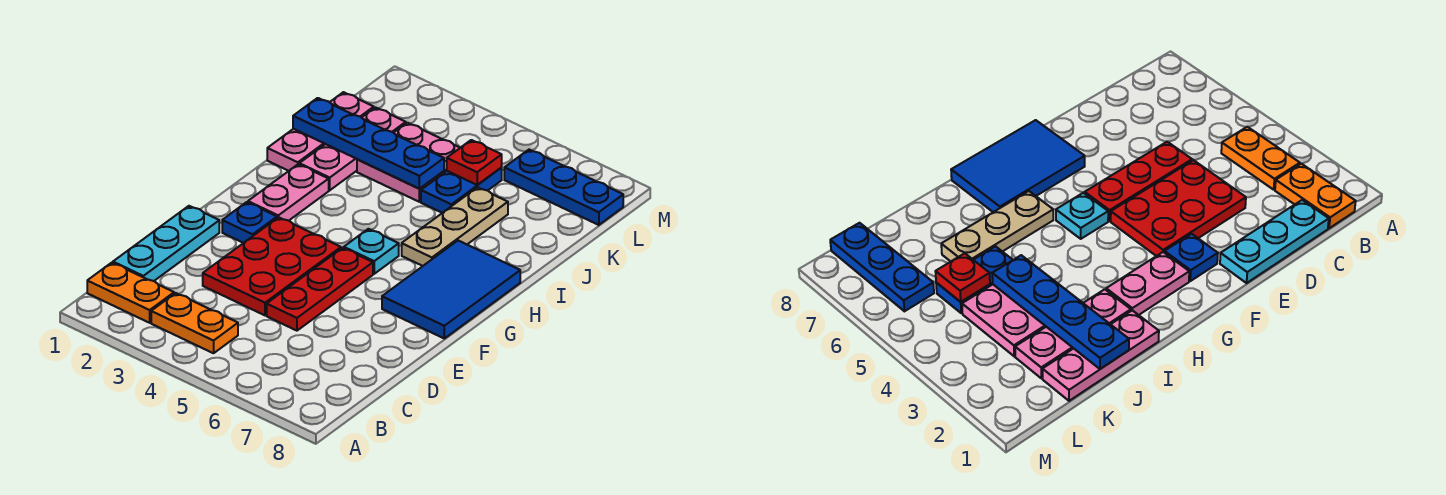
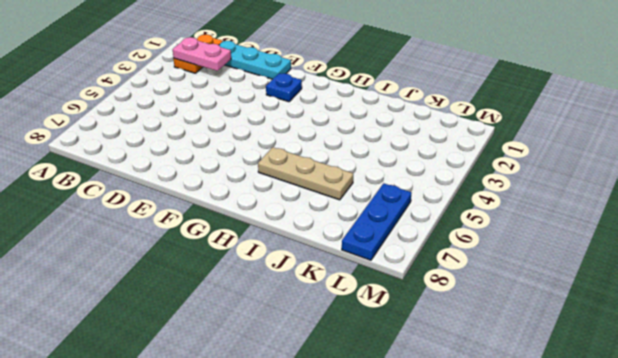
pink 1x2 plate [173,37,231,71] -> pink 1x2 plate moved to [248,164,329,221]
none -> orange 1x2 plate [151,293,238,353]
none -> red 2x3 plate [203,217,341,315]
none -> red 1x3 plate [267,248,373,331]

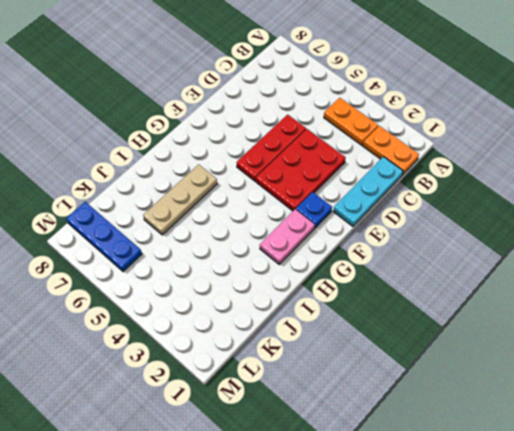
none -> blue 2x3 tile [382,241,520,338]
none -> cyan 1x1 plate [344,229,399,274]
none -> pink 1x3 plate [267,92,374,171]

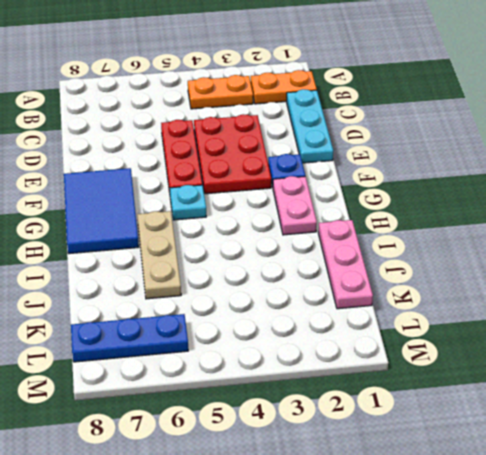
none -> pink 1x3 plate [299,107,406,190]
none -> pink 2x2 plate [357,123,460,202]
none -> blue 1x2 plate [421,168,502,213]

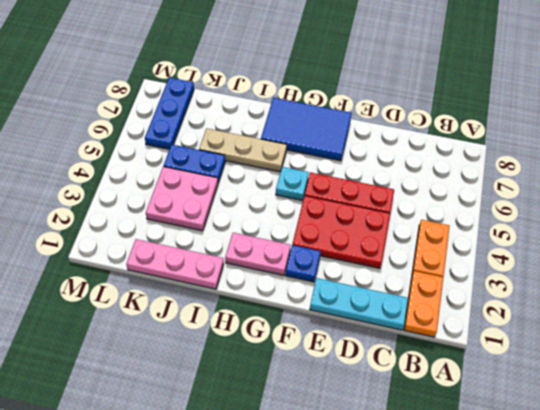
none -> pink 1x3 plate [299,107,406,190]
none -> blue 1x4 plate [293,98,444,189]
none -> red 1x1 plate [447,140,502,185]

